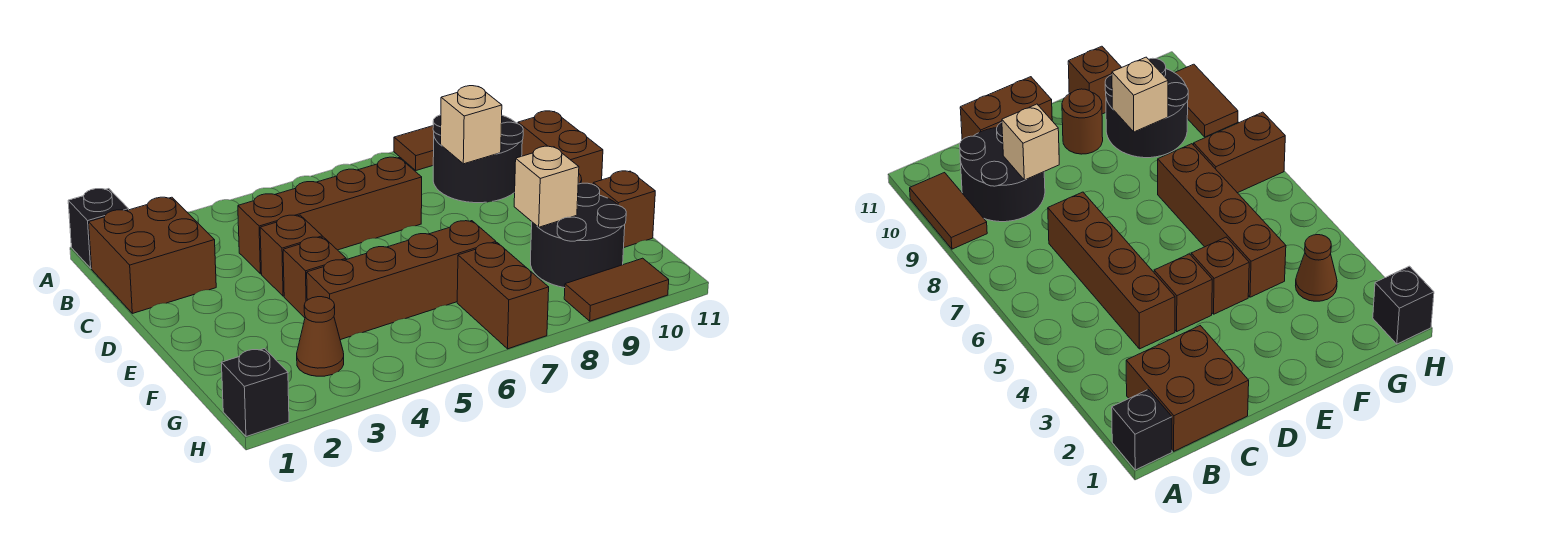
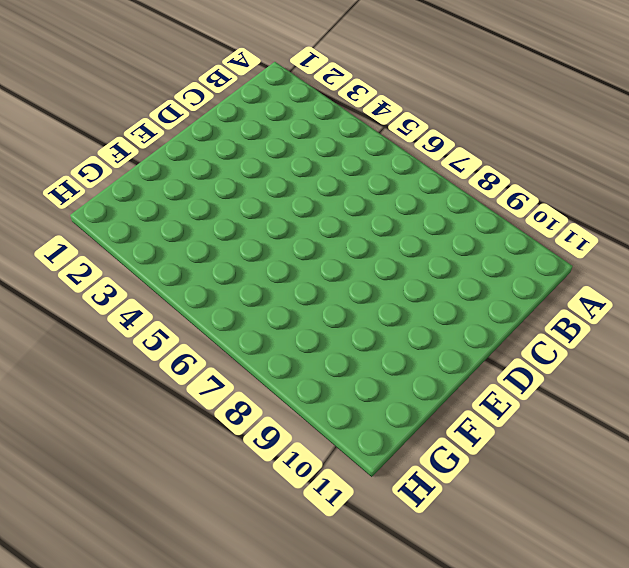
none -> black 1x1 brick [68,189,129,268]
none -> brown 1x2 tile [394,126,434,170]
none -> brown 2x2 brick [89,197,216,313]

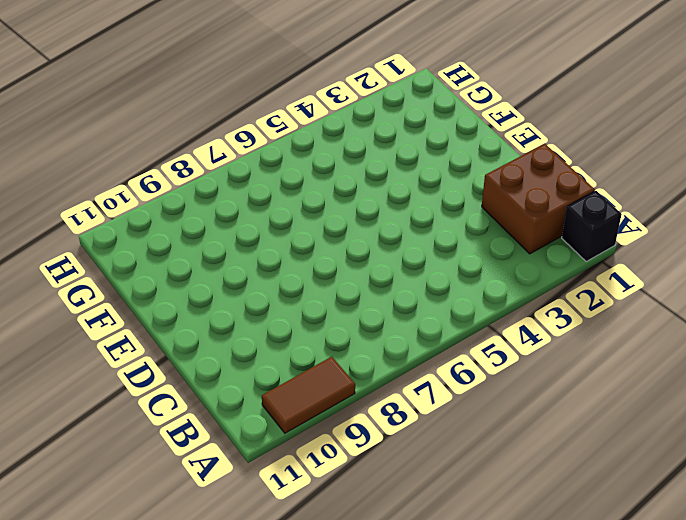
none -> black 2x2 round brick [433,115,523,203]
none -> brown 1x4 brick [238,157,422,274]
none -> brown 1x2 brick [518,111,603,184]

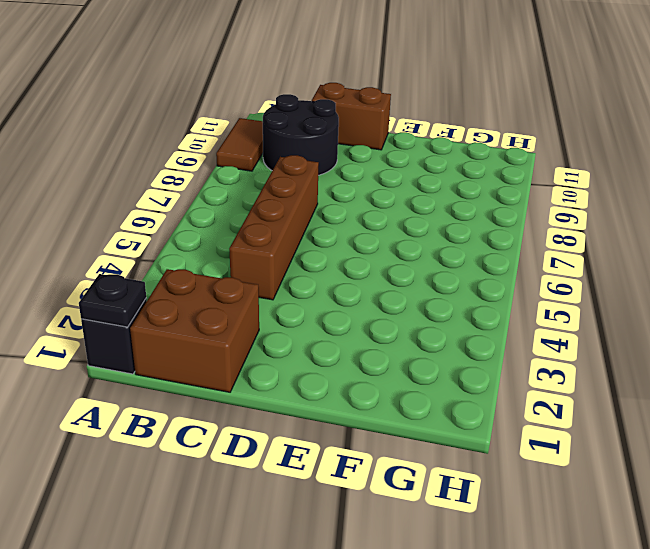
black 1x1 plate [79,274,146,327] -> none
none -> brown 1x1 brick [260,215,322,296]
none -> brown 1x1 brick [283,237,346,318]
none -> brown 1x1 round brick [1062,89,1103,154]

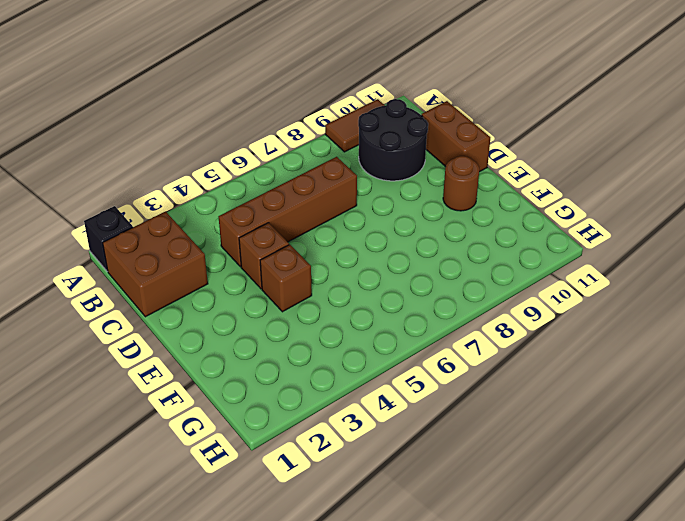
none -> brown 1x4 brick [307,221,496,340]
none -> black 2x2 round brick [530,183,626,288]
none -> brown 1x1 brick [593,171,655,247]

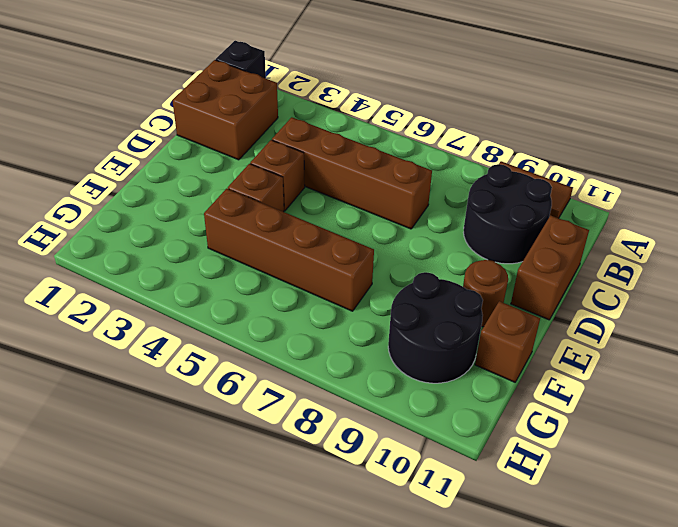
none -> brown 1x1 cone [297,297,344,376]
none -> brown 1x2 brick [457,243,549,349]
none -> black 1x1 brick [222,349,289,437]

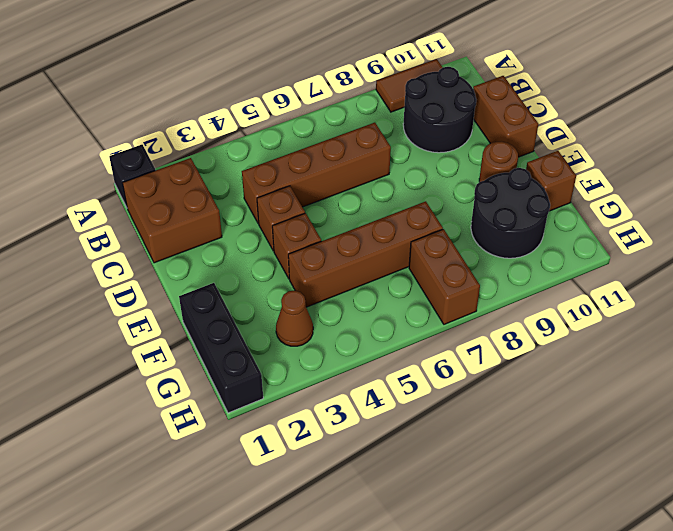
black 1x3 brick [179,283,263,413] -> black 1x1 brick [222,349,289,437]
none -> brown 1x2 tile [564,258,669,321]
none -> tan 1x1 brick [441,86,502,164]
none -> tan 1x1 brick [514,146,579,227]

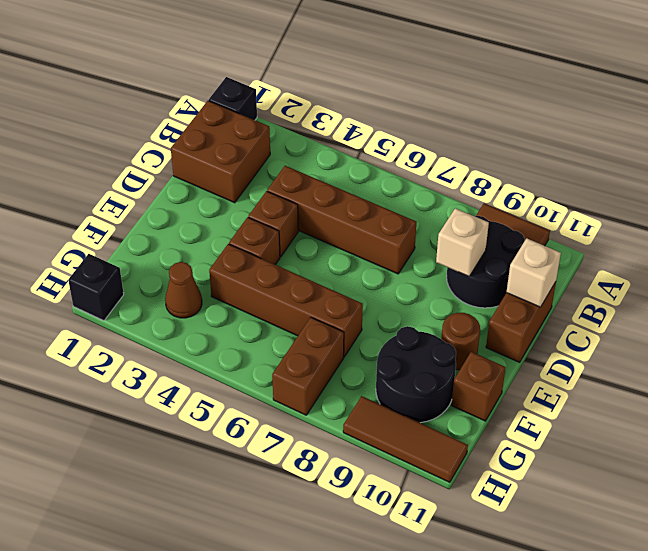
tan 1x1 brick [506,238,561,307] -> tan 1x1 brick moved to [514,146,579,227]
brown 1x3 tile [343,396,468,482] -> brown 1x2 tile [564,258,669,321]

